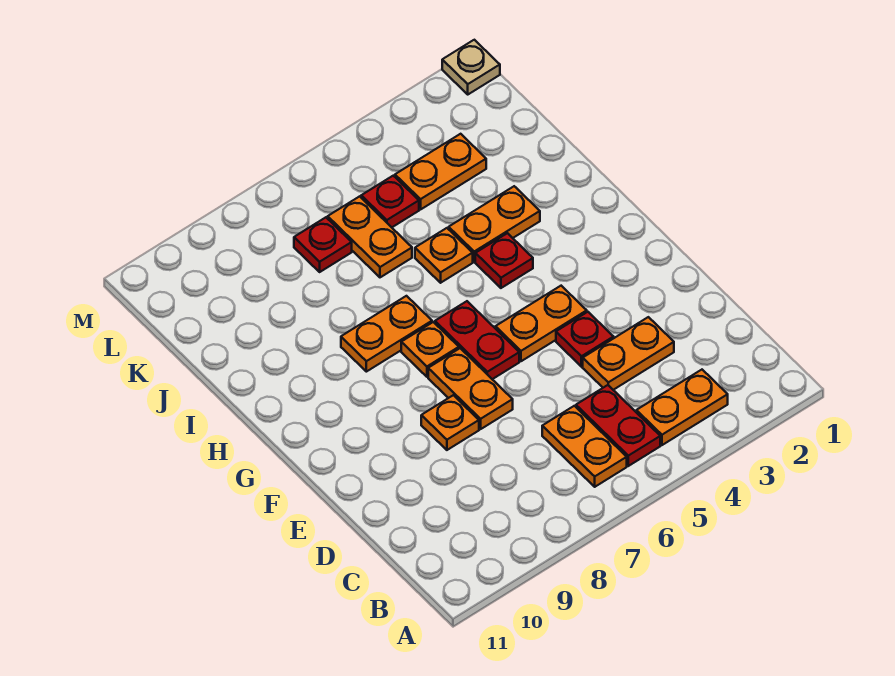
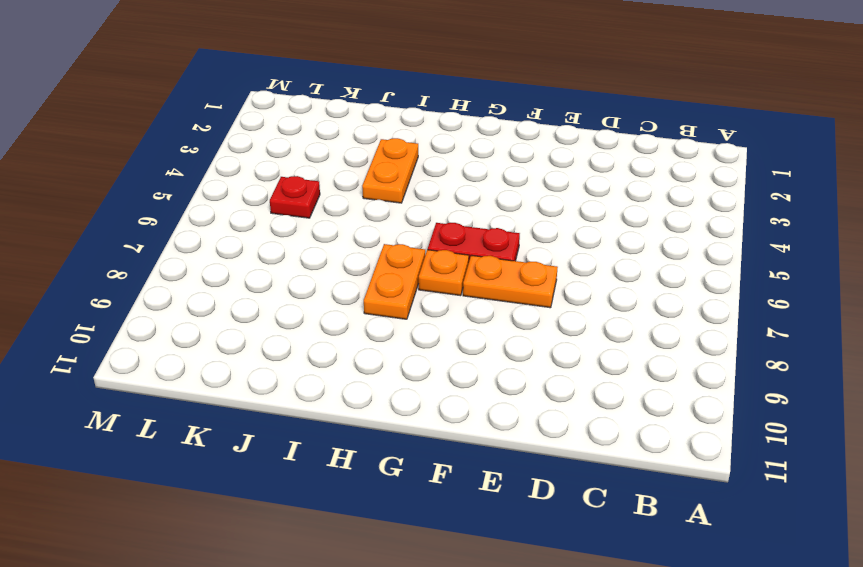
none -> orange 1x2 plate [636,370,728,445]
none -> red 1x2 plate [576,385,660,466]
none -> orange 1x2 plate [542,406,627,487]

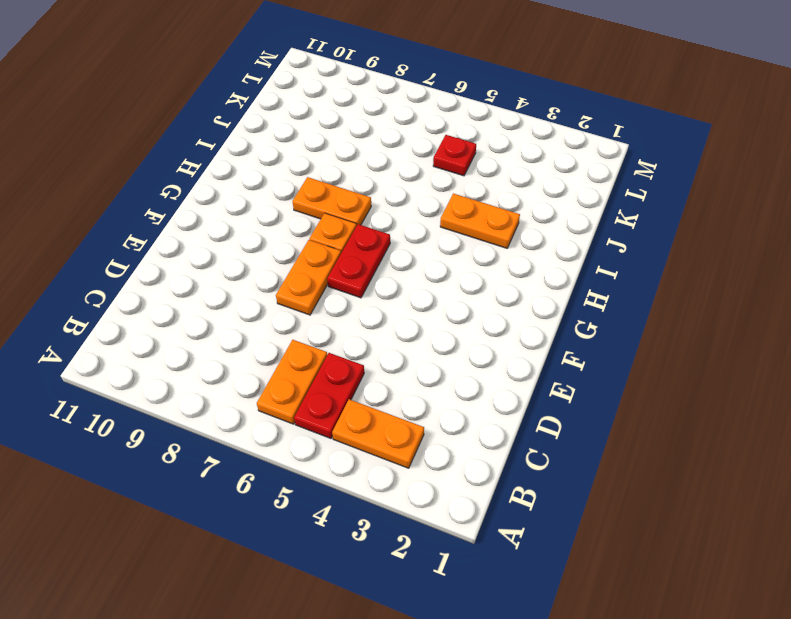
none -> orange 1x2 plate [583,317,674,390]
none -> red 1x1 plate [556,312,614,367]
none -> orange 1x1 plate [421,395,479,450]

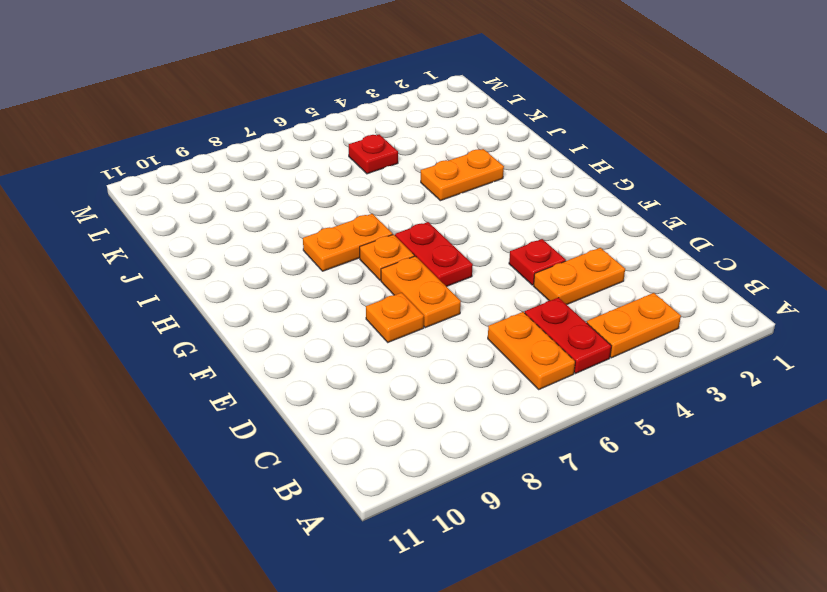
none -> orange 1x2 plate [495,286,587,361]
none -> red 1x1 plate [475,233,533,288]
none -> orange 1x1 plate [415,228,473,283]

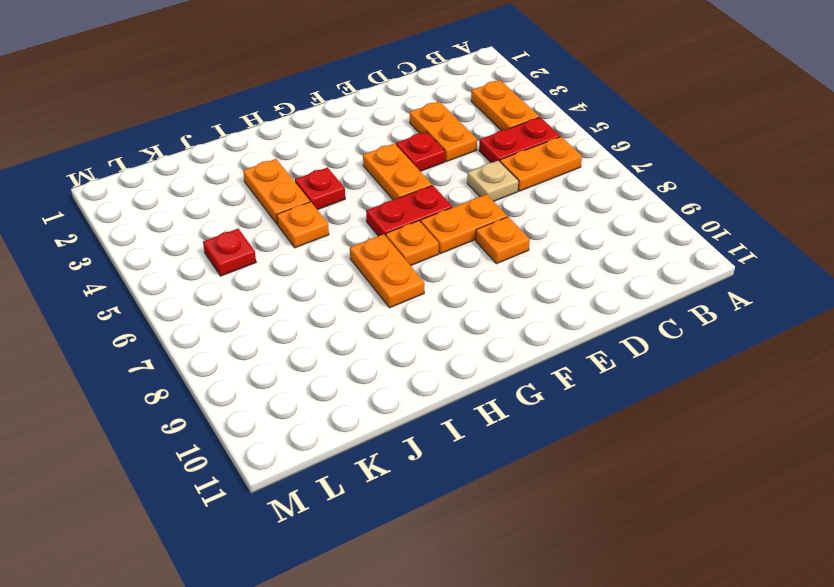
tan 1x1 plate [467,160,519,201] -> tan 1x1 plate moved to [442,40,500,94]
none -> orange 1x2 plate [328,196,412,277]
none -> orange 1x2 plate [395,134,486,209]
none -> red 1x1 plate [294,217,352,272]

